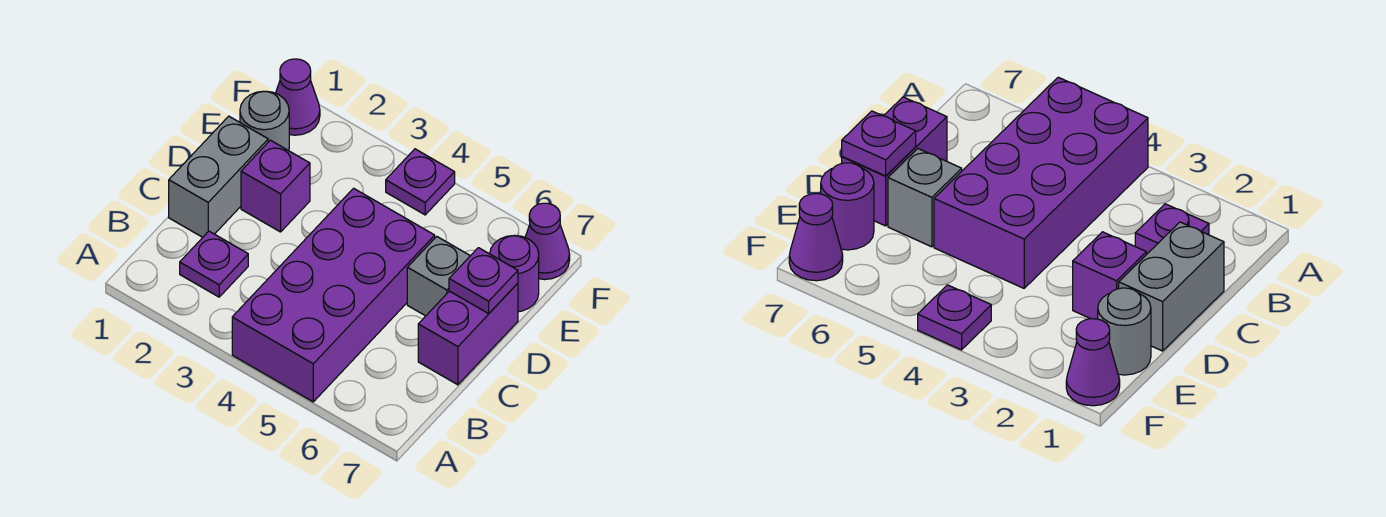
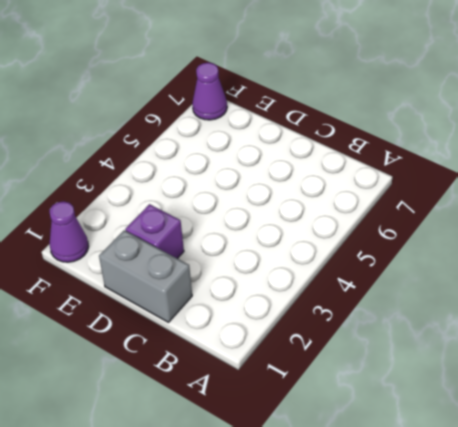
none -> purple 2x4 brick [232,188,435,402]
none -> purple 1x1 plate [180,231,248,297]
none -> purple 1x2 brick [418,283,518,385]

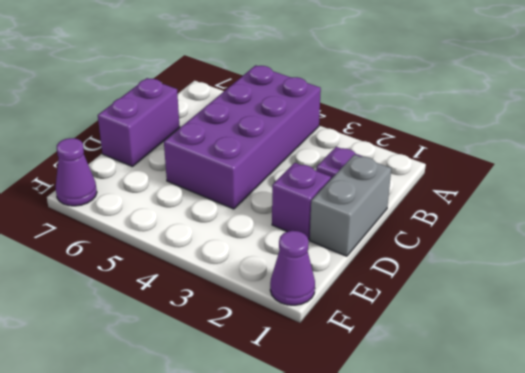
none -> grey 1x1 brick [407,237,470,316]
none -> grey 1x1 round brick [240,91,289,151]
none -> purple 1x1 round brick [490,235,539,312]

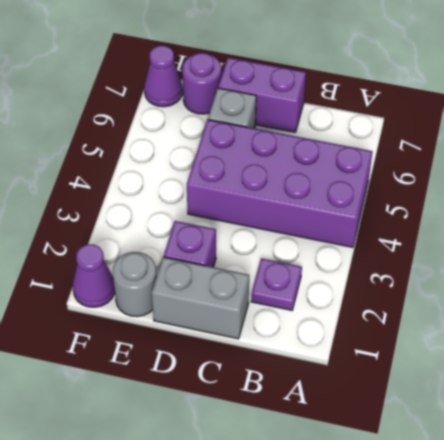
none -> purple 1x1 plate [386,149,455,215]
none -> purple 1x1 plate [449,248,518,314]

